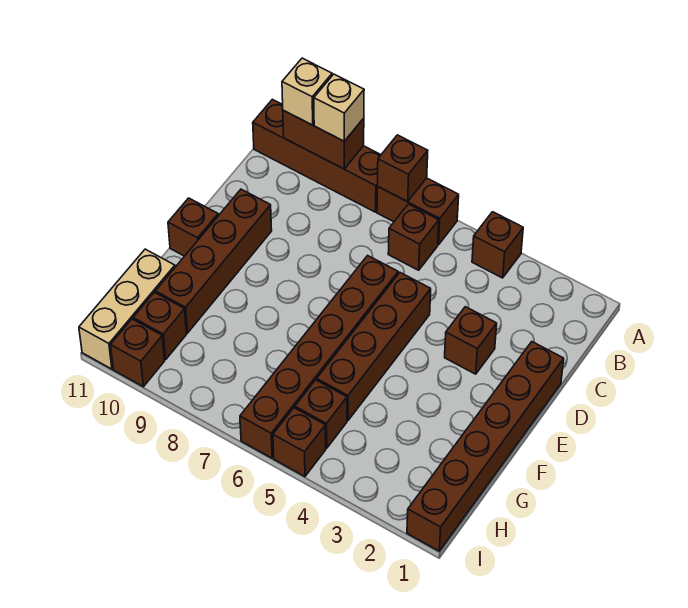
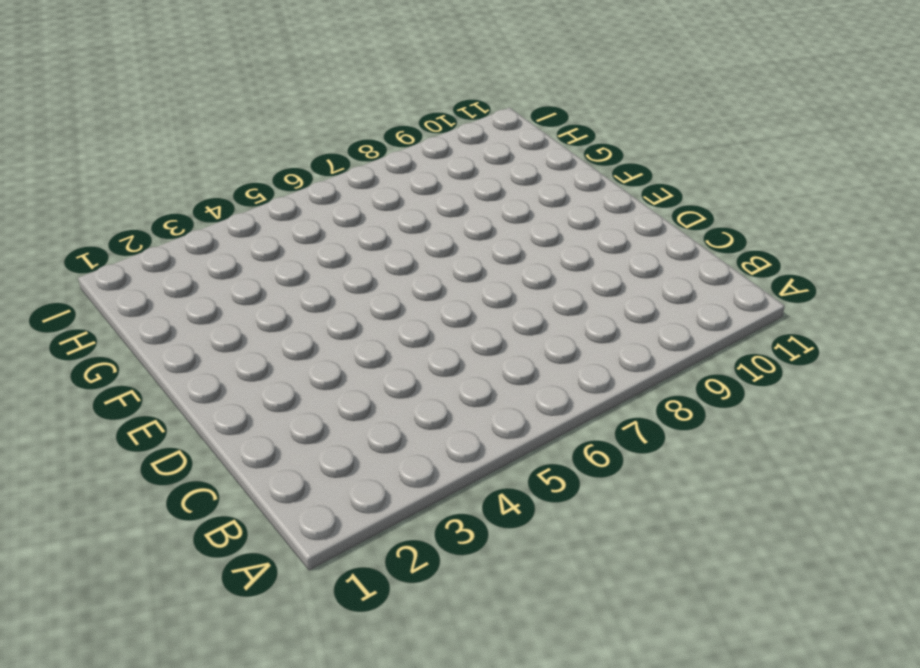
none -> brown 1x1 brick [472,212,523,278]
none -> brown 1x2 brick [377,178,459,245]
none -> brown 1x4 brick [253,99,381,212]

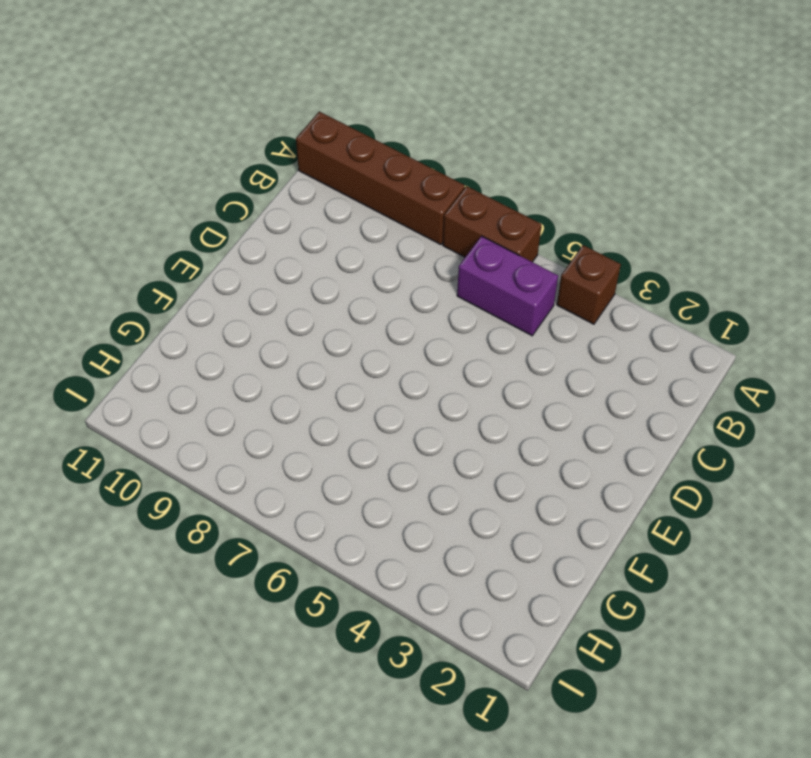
purple 1x2 brick [457,236,558,336] -> brown 1x1 brick [388,204,439,270]
none -> brown 1x6 brick [407,342,564,551]
none -> brown 1x1 brick [445,307,497,374]
none -> brown 1x4 brick [317,273,431,421]

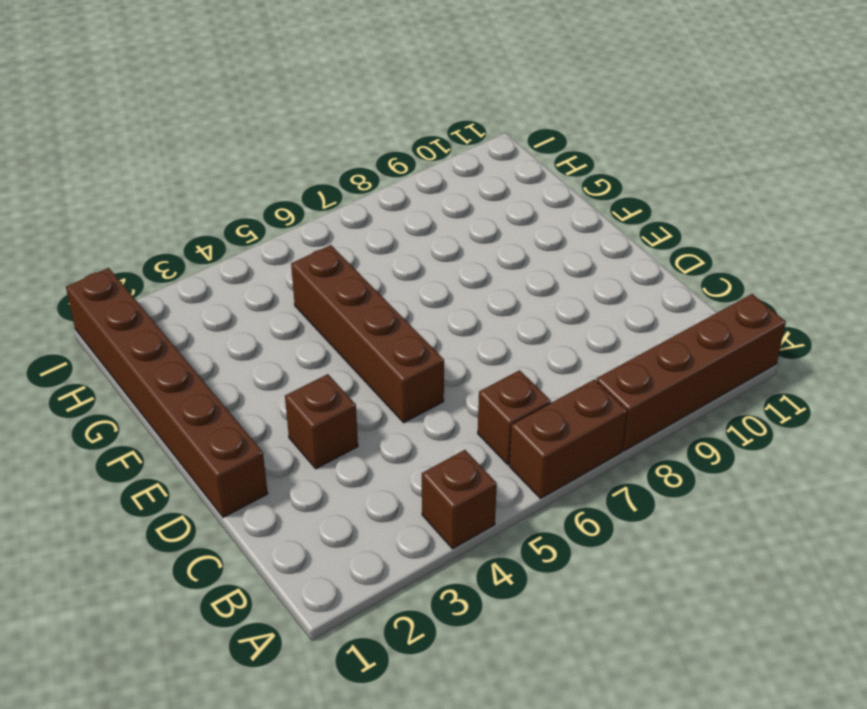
none -> brown 1x6 brick [240,256,398,458]
none -> brown 1x4 brick [155,189,272,333]
none -> brown 1x1 brick [168,198,218,256]

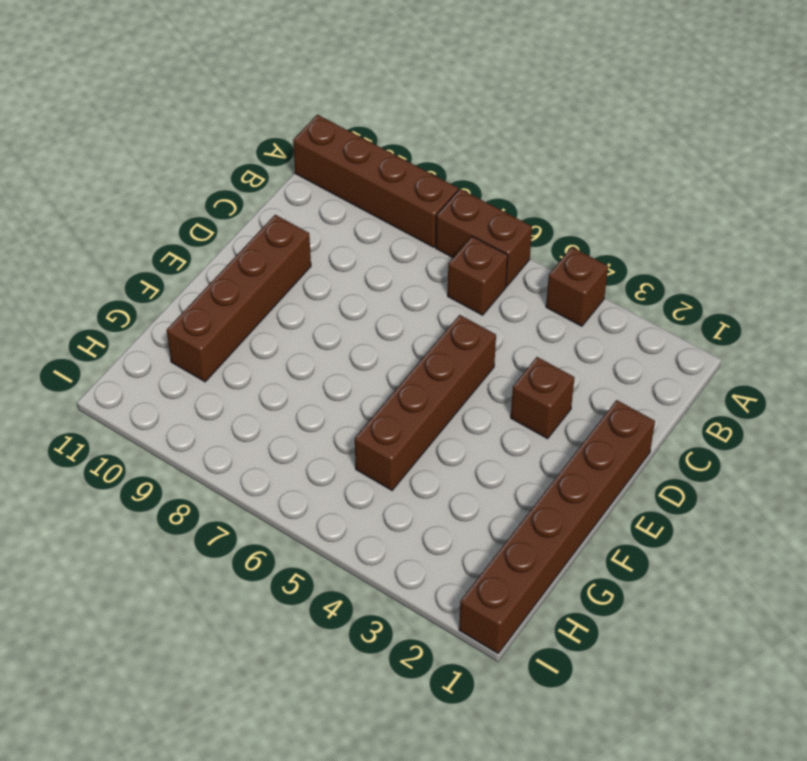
none -> brown 1x6 brick [240,256,398,458]
none -> brown 1x1 brick [168,198,218,256]
none -> tan 1x3 brick [79,249,175,369]

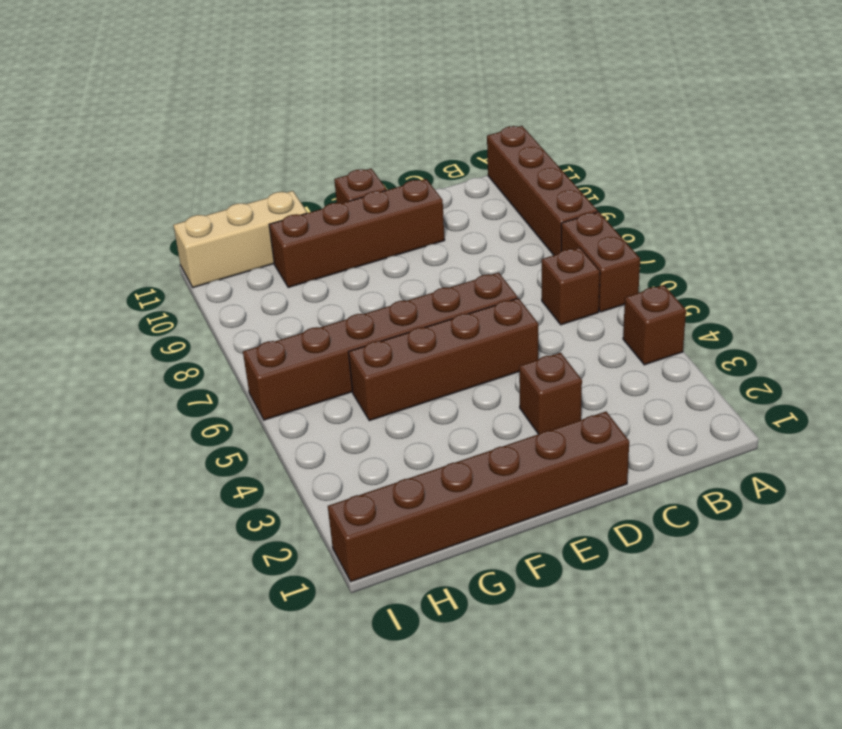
none -> brown 1x1 brick [295,380,347,448]
none -> brown 1x1 brick [133,292,187,360]
none -> brown 1x1 brick [273,408,326,476]

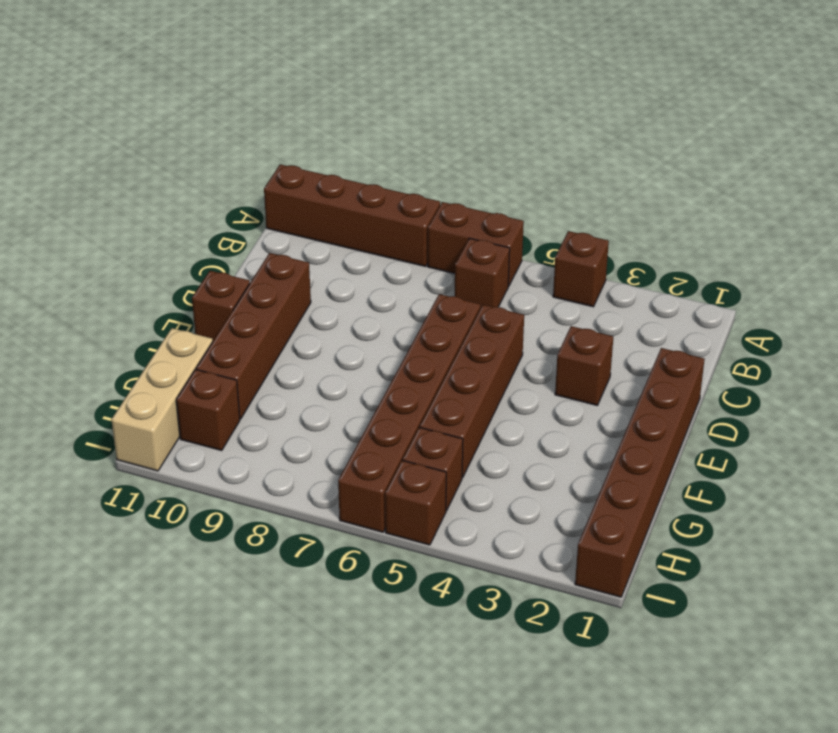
none -> brown 1x1 brick [111,319,165,387]
none -> brown 1x1 brick [377,135,428,202]
none -> brown 1x2 brick [283,110,364,169]

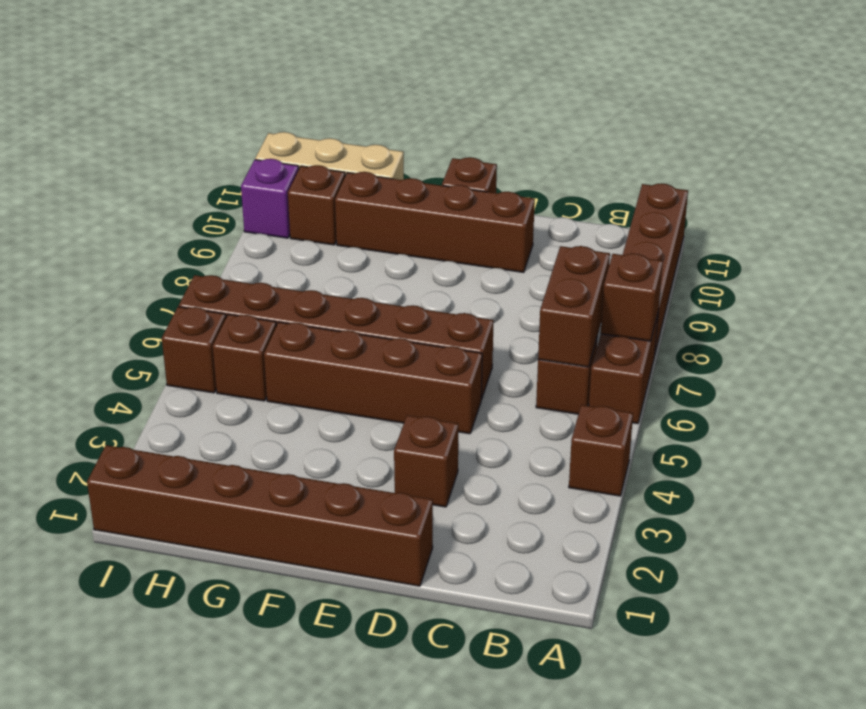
brown 1x2 brick [538,246,610,367] -> brown 1x2 brick moved to [283,110,364,169]
purple 1x1 brick [241,159,299,238] -> brown 1x1 brick [111,319,165,387]
none -> tan 1x1 brick [314,74,364,141]
none -> tan 1x1 brick [282,58,332,125]

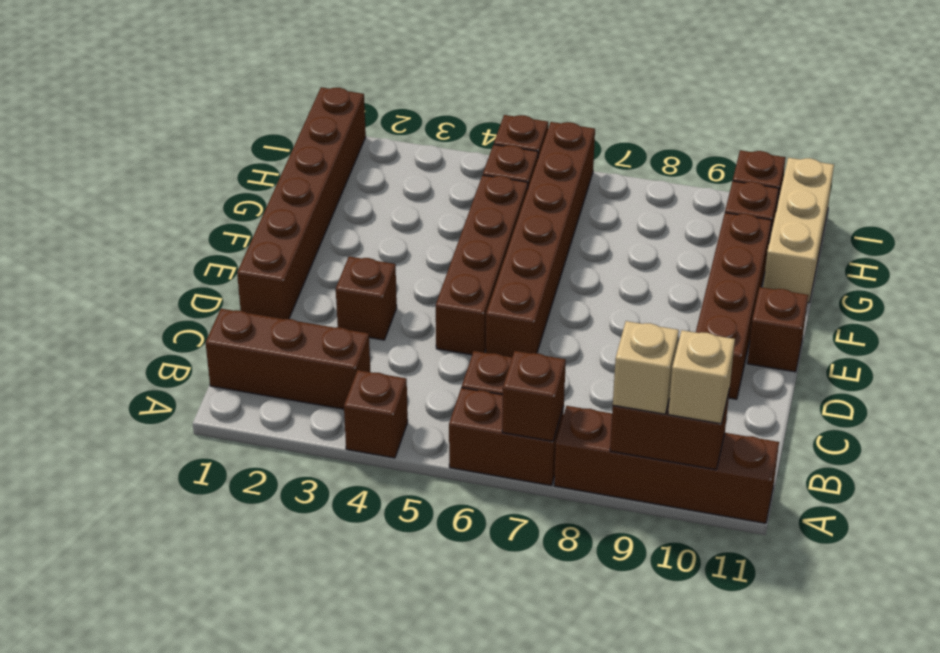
brown 1x3 brick [206,309,370,409] -> none

